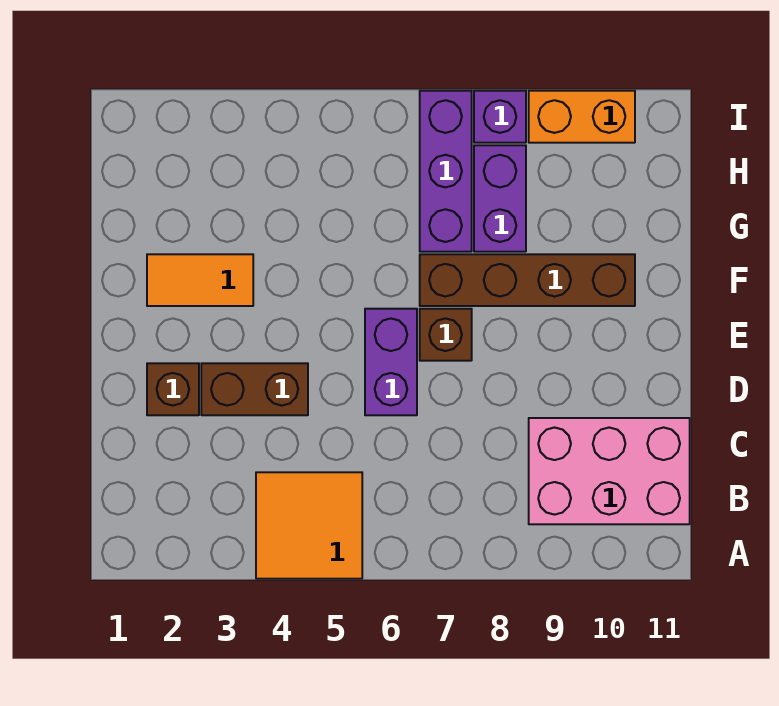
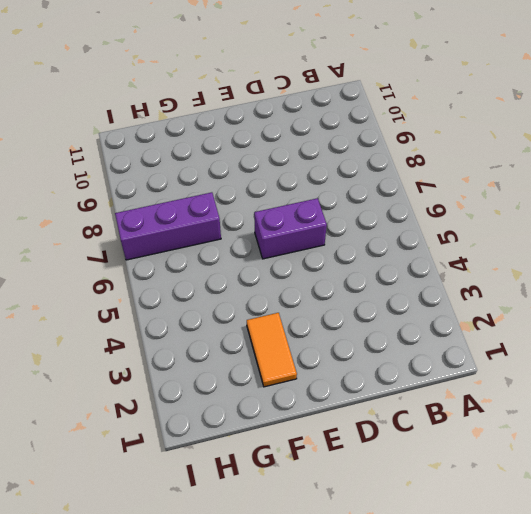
none -> orange 2x2 tile [256,472,362,579]
none -> pink 2x3 brick [529,418,690,524]
none -> brown 1x1 brick [147,363,199,415]

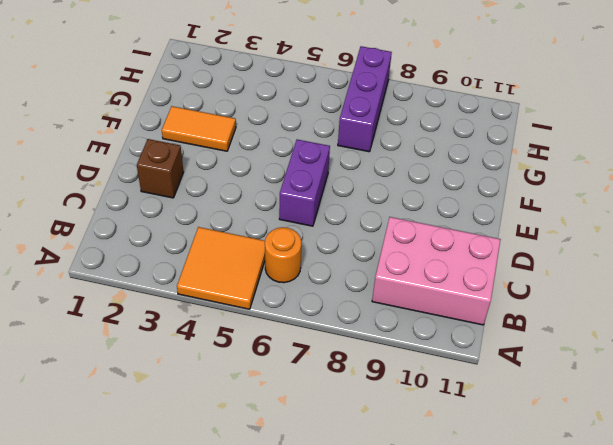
orange 1x1 round brick [265,227,301,283] -> none
none -> brown 1x2 brick [201,363,308,415]
none -> brown 1x1 brick [420,309,472,361]
none -> brown 1x4 brick [420,254,635,306]

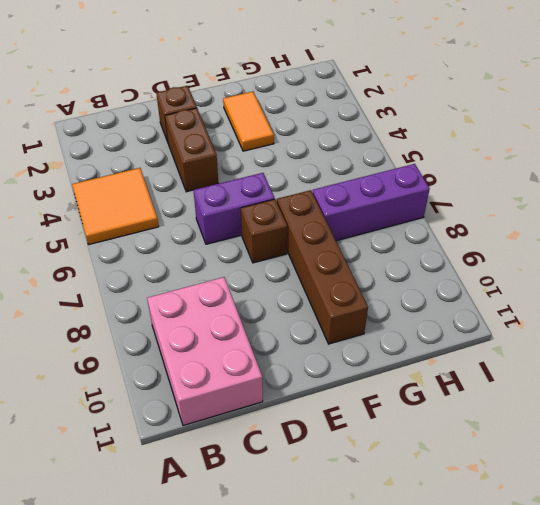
none -> purple 1x2 brick [474,145,526,252]
none -> purple 1x1 brick [474,91,526,143]
none -> orange 1x2 brick [529,91,635,143]

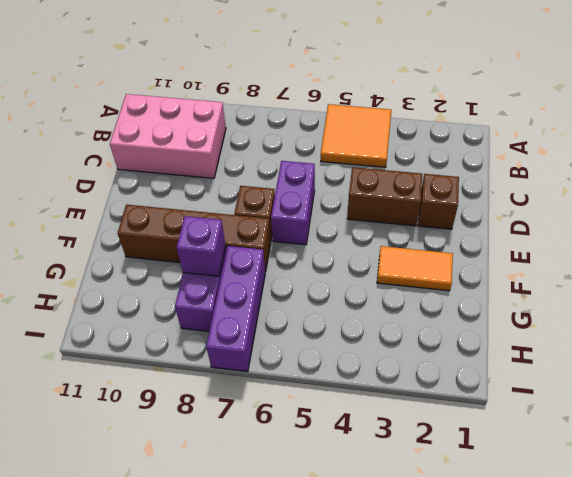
purple 1x1 brick [177,216,226,276] -> purple 1x1 brick moved to [474,91,526,143]
none -> orange 1x2 brick [529,91,635,143]

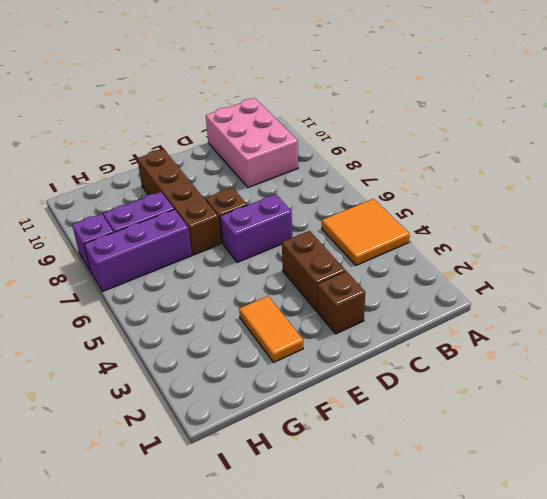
none -> orange 1x2 brick [529,91,635,143]

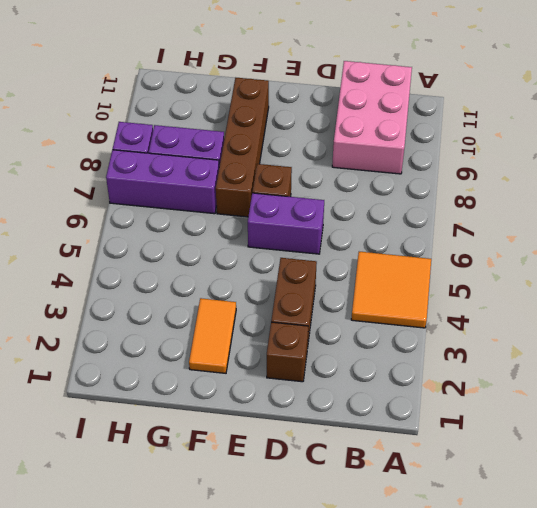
none -> orange 1x2 brick [529,91,635,143]

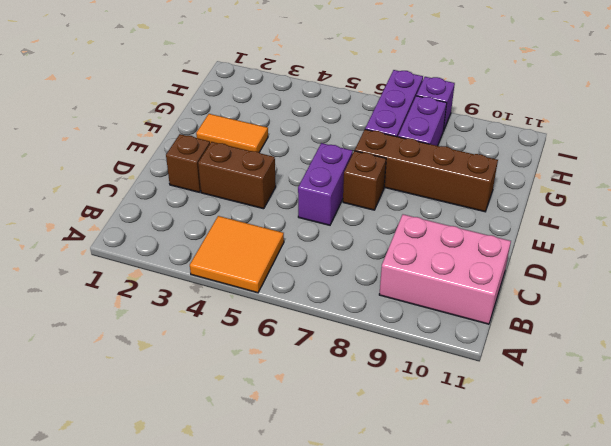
none -> orange 1x2 brick [529,91,635,143]

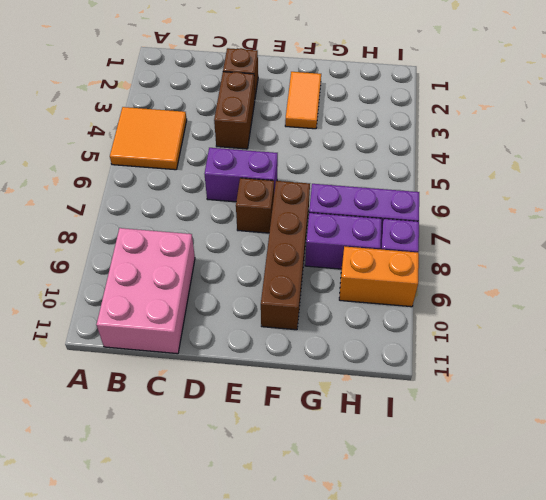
orange 1x2 brick [339,246,419,307] -> orange 1x2 brick turned to [529,91,635,143]

